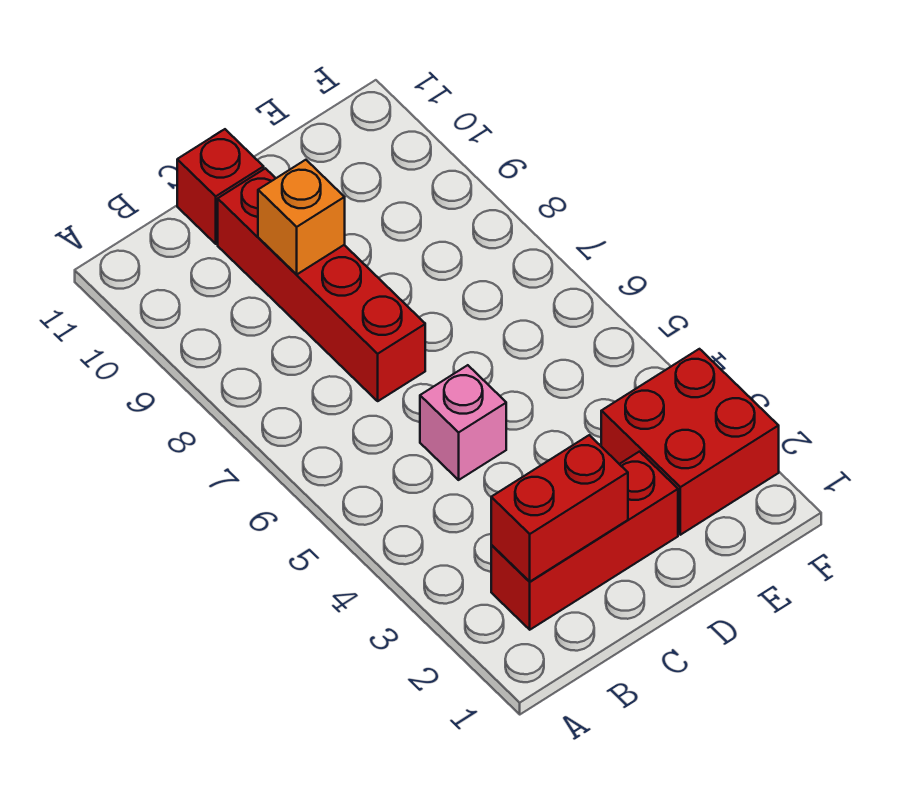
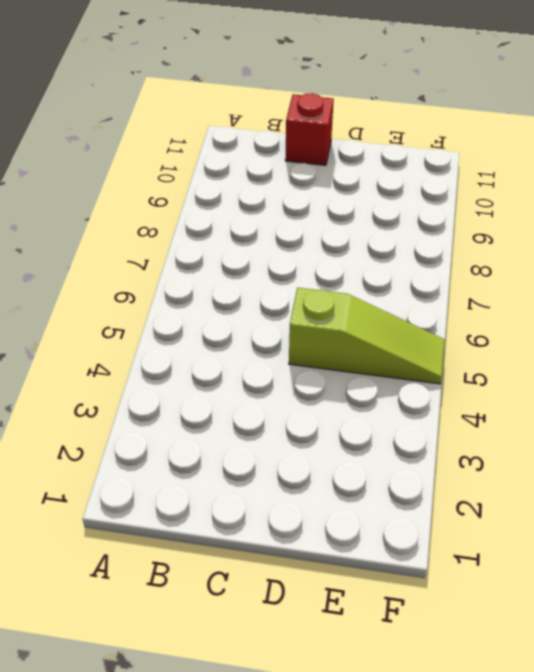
lime 1x3 slope [289,288,445,384] -> none
none -> red 1x3 brick [491,452,678,630]
none -> pink 1x1 brick [420,365,506,480]

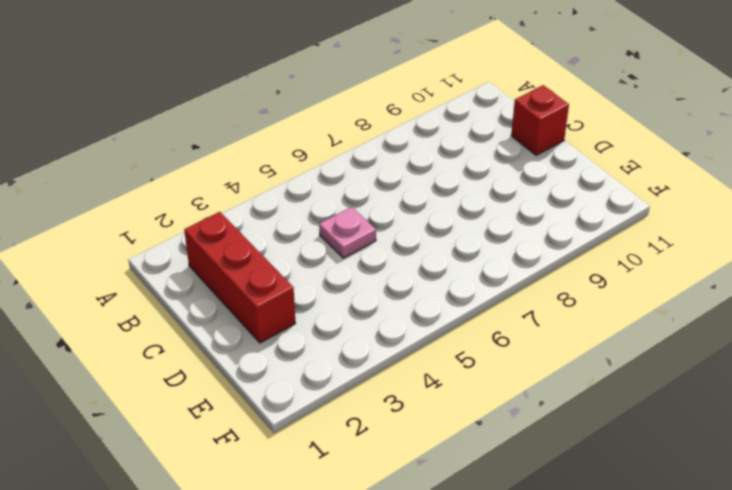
pink 1x1 plate [319,207,376,258] -> pink 1x1 brick [420,365,506,480]
none -> red 1x4 brick [218,168,425,401]
none -> red 2x2 brick [601,349,779,535]

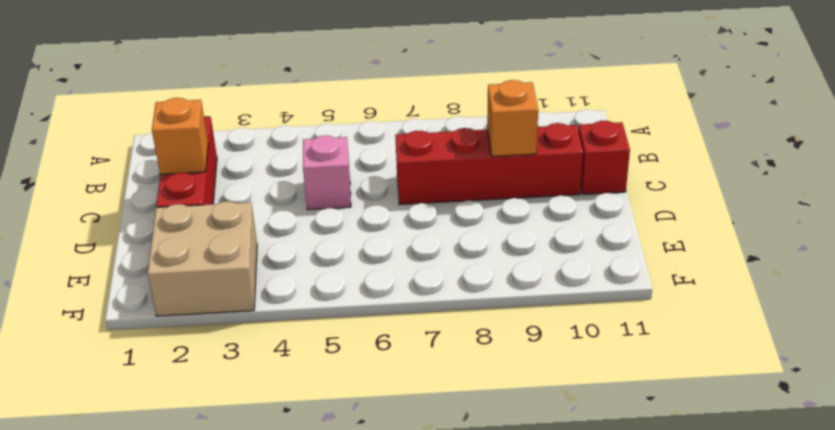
orange 1x1 brick [152,98,208,175] -> red 1x2 brick [491,435,628,582]
tan 2x2 brick [148,201,257,316] -> red 2x2 brick [601,349,779,535]

